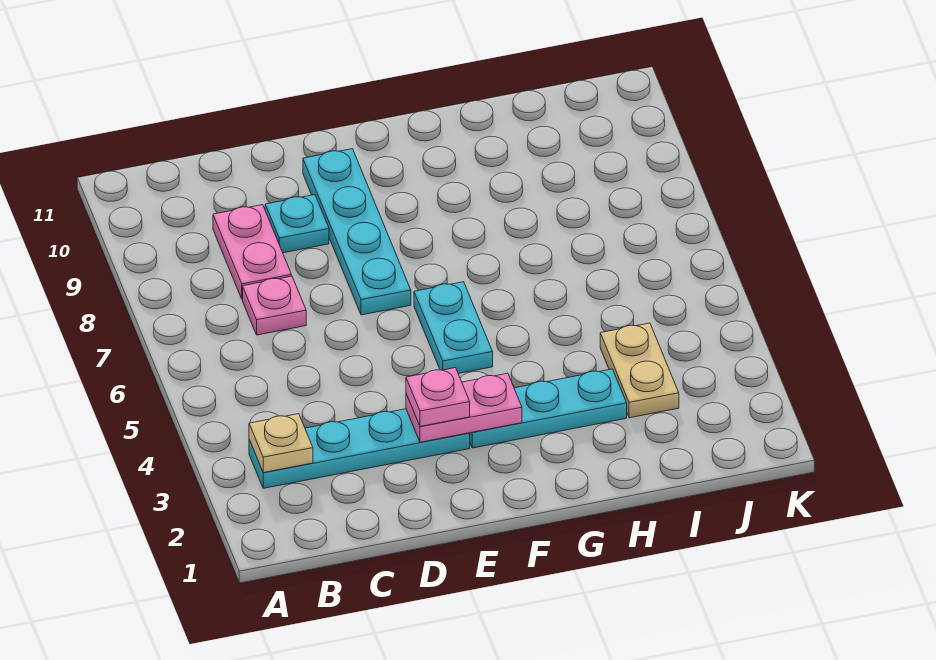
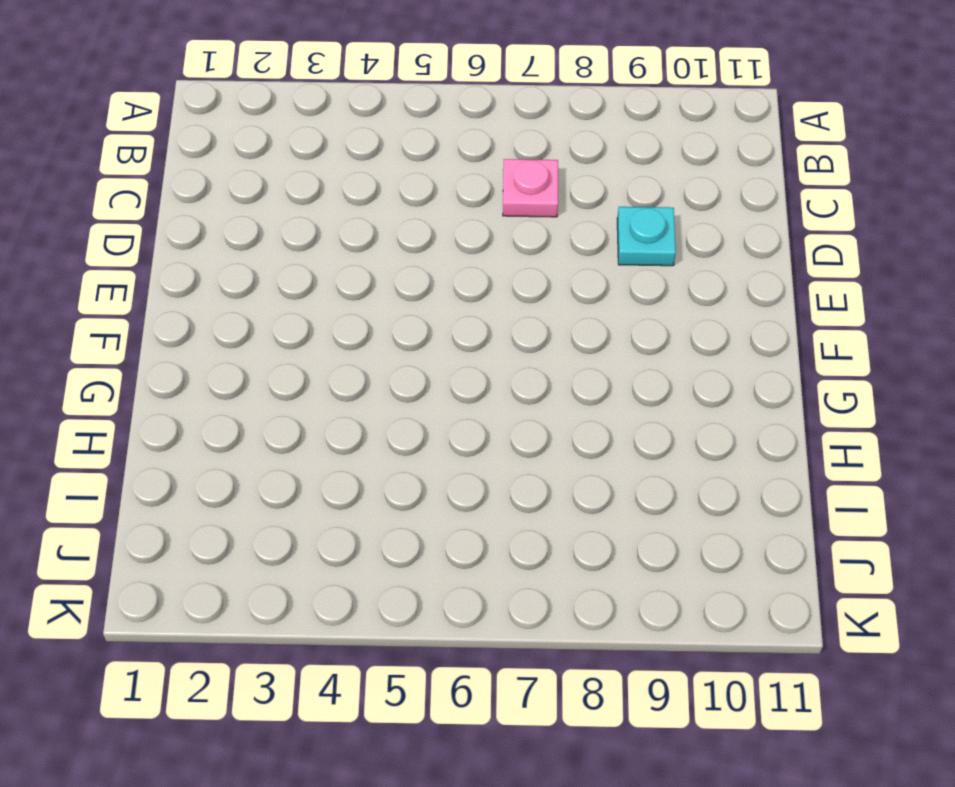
none -> cyan 1x4 plate [249,409,470,488]
none -> pink 1x2 plate [213,205,292,299]

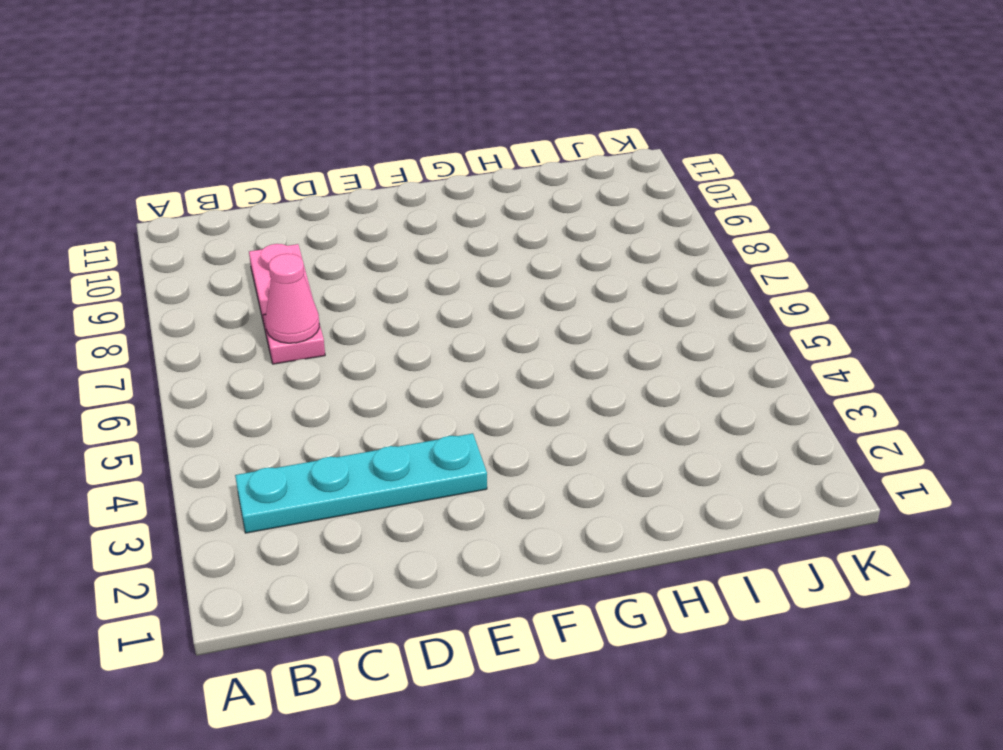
pink 1x1 cone [266,254,319,343] -> none
none -> cyan 1x1 plate [265,195,329,253]
none -> cyan 1x4 plate [303,149,411,315]

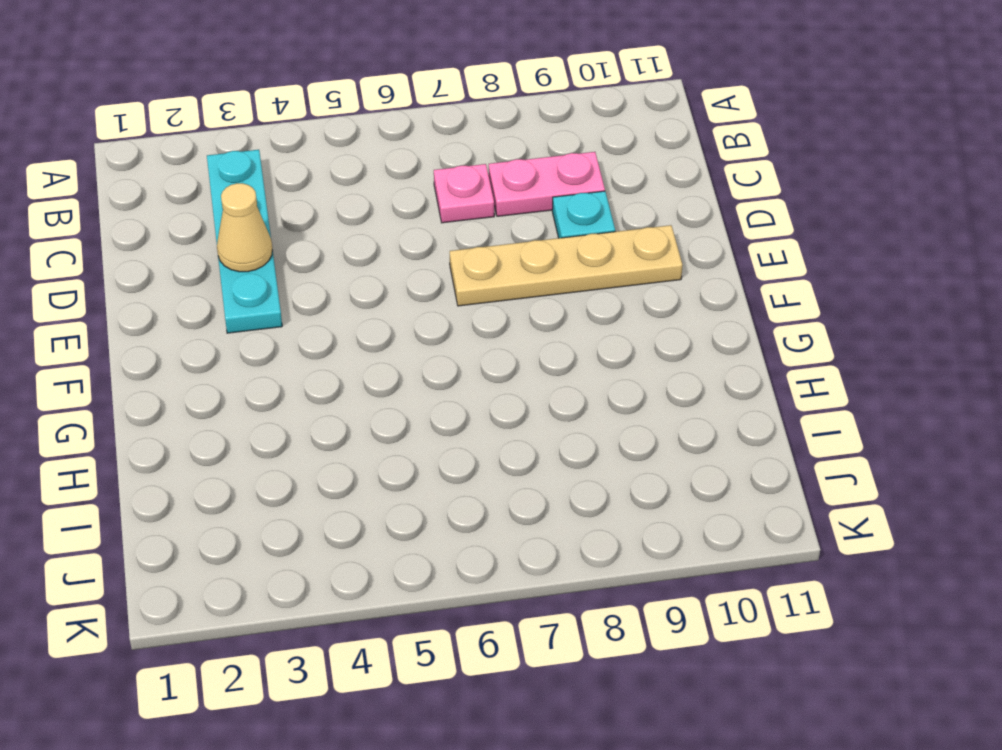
tan 1x1 cone [217,183,272,272] -> none
tan 1x4 plate [450,225,682,306] -> cyan 1x4 plate [303,149,411,315]
none -> cyan 1x3 plate [470,369,627,448]
none -> cyan 1x2 plate [414,282,493,374]

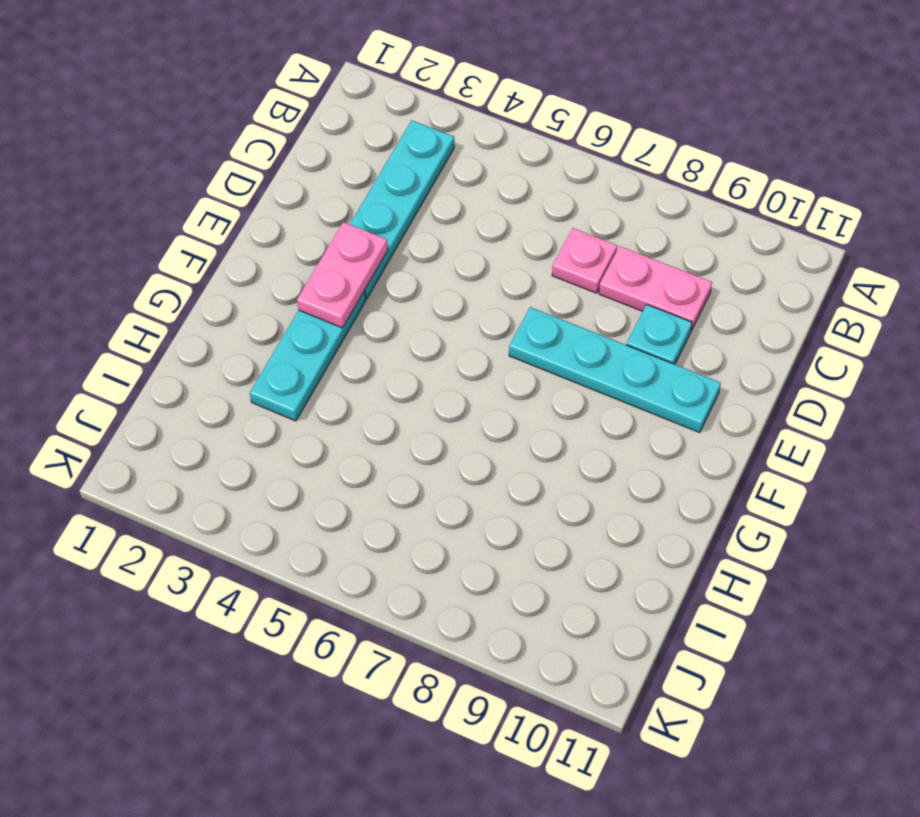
none -> cyan 1x2 plate [414,282,493,374]
none -> tan 1x2 plate [600,323,679,418]

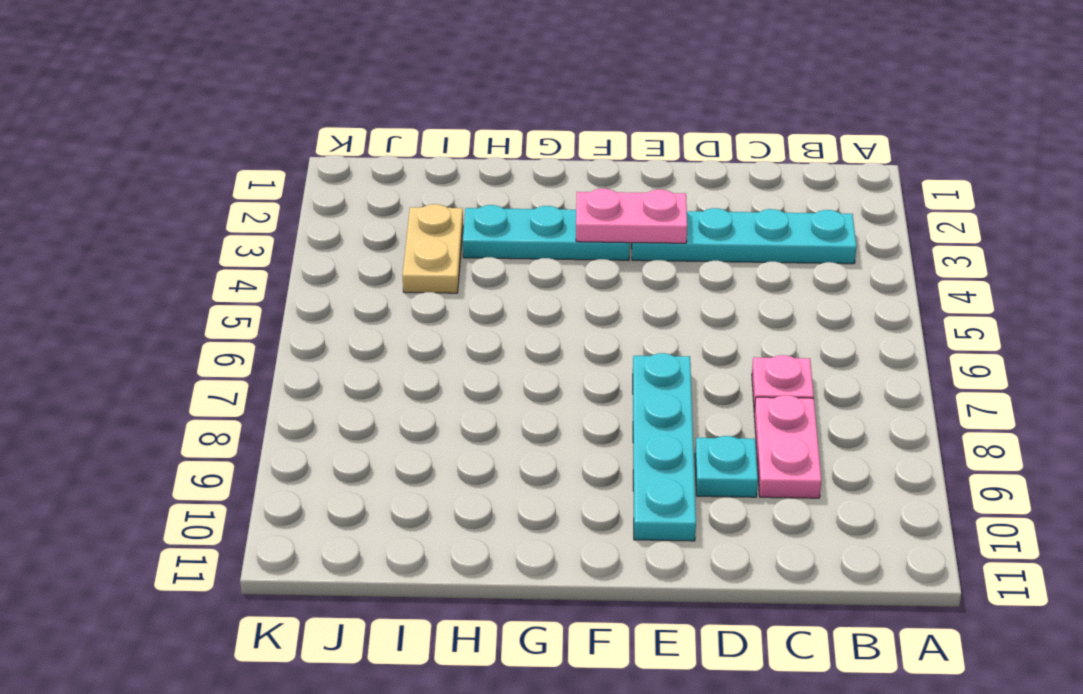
none -> cyan 1x2 plate [414,282,493,374]
none -> tan 1x1 plate [249,414,313,473]

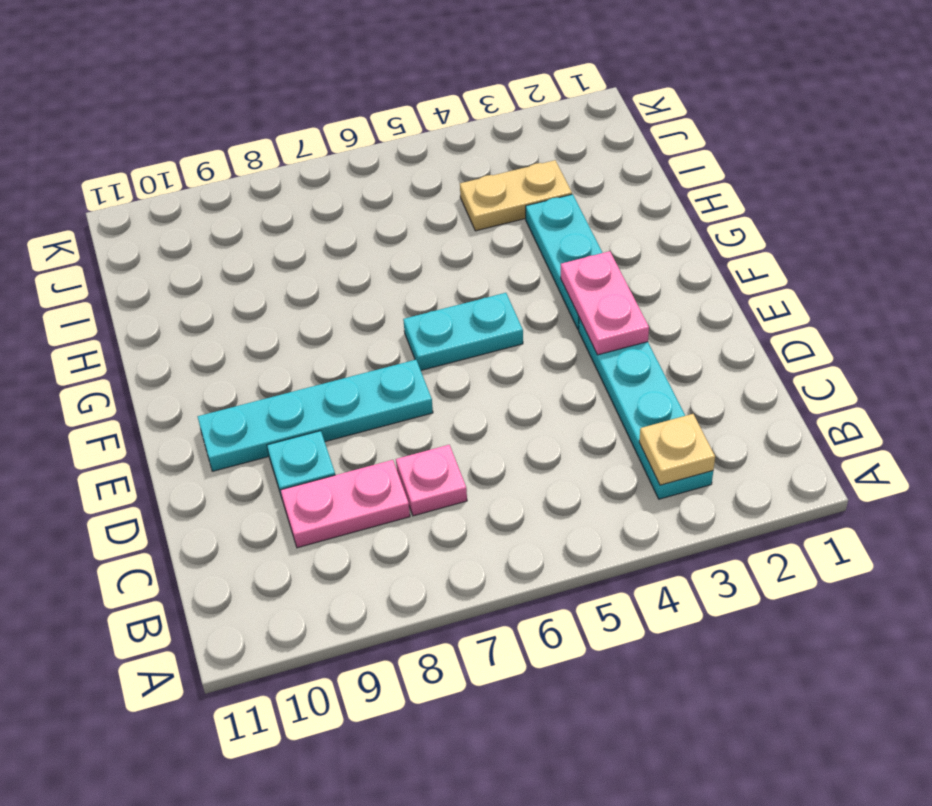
none -> pink 1x1 plate [406,368,470,426]

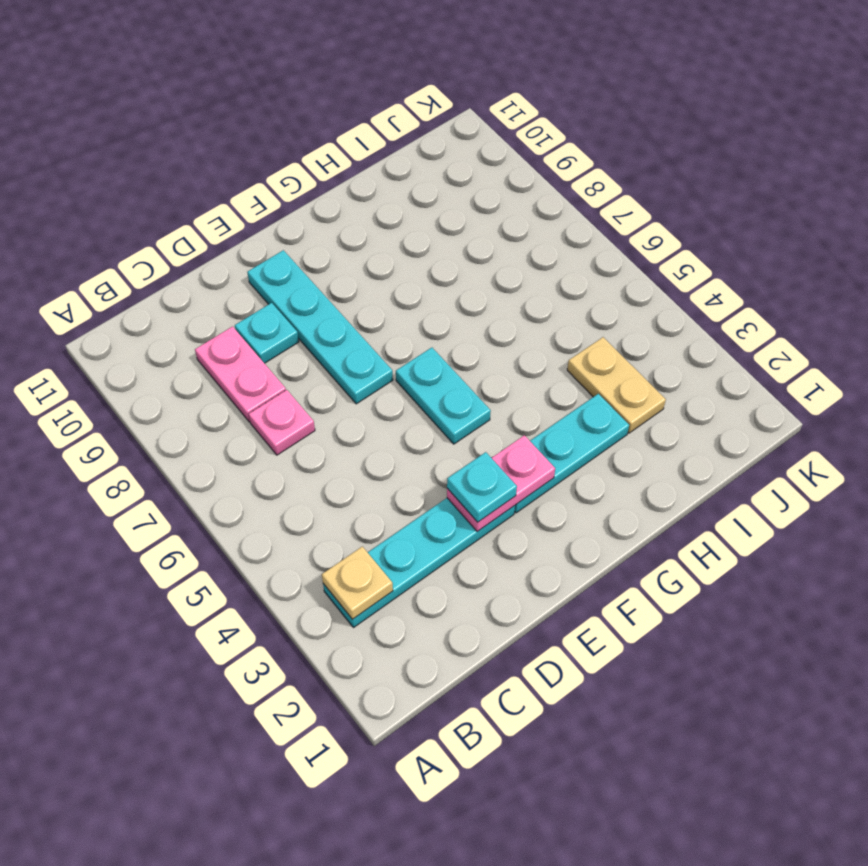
cyan 1x1 plate [447,452,517,522] -> pink 1x1 plate [406,368,470,426]

